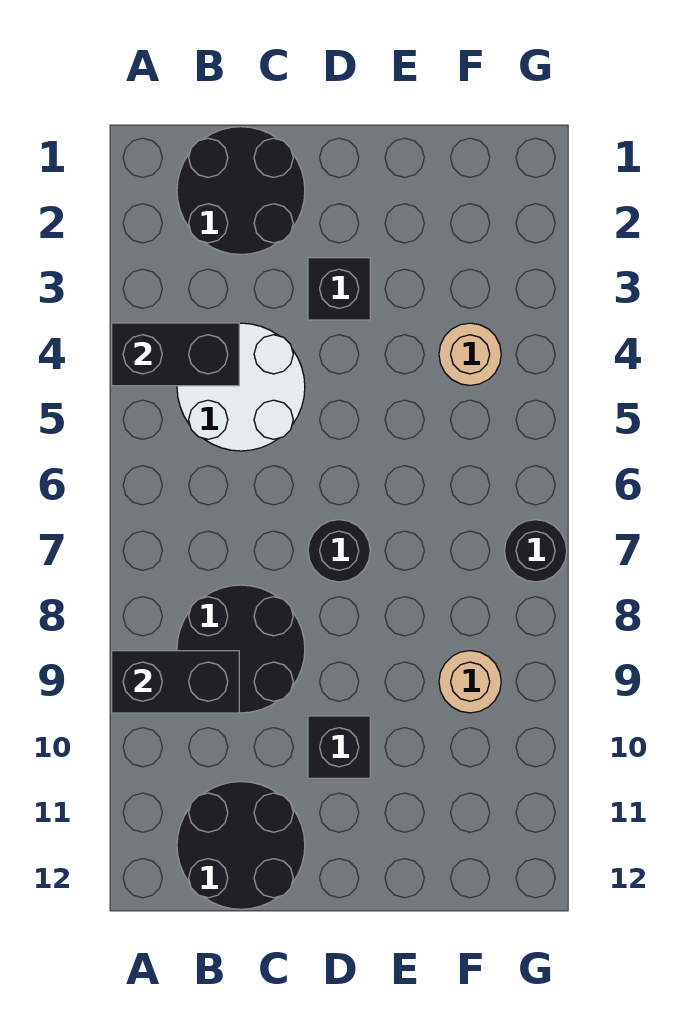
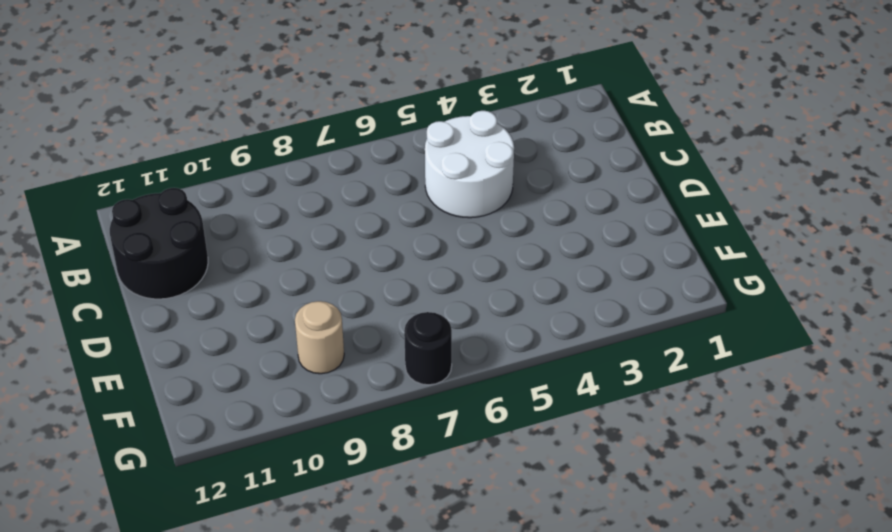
none -> black 2x2 round brick [177,127,305,255]
none -> black 2x2 round brick [177,585,305,713]
none -> black 1x1 brick [308,258,370,320]

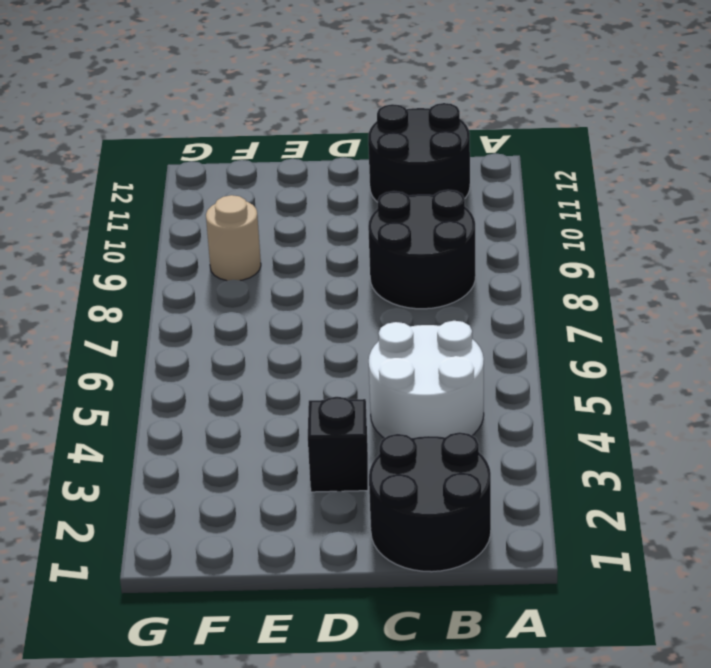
none -> black 1x1 round brick [308,520,370,582]
none -> black 1x1 brick [308,716,370,778]
none -> tan 1x1 round brick [439,323,501,385]

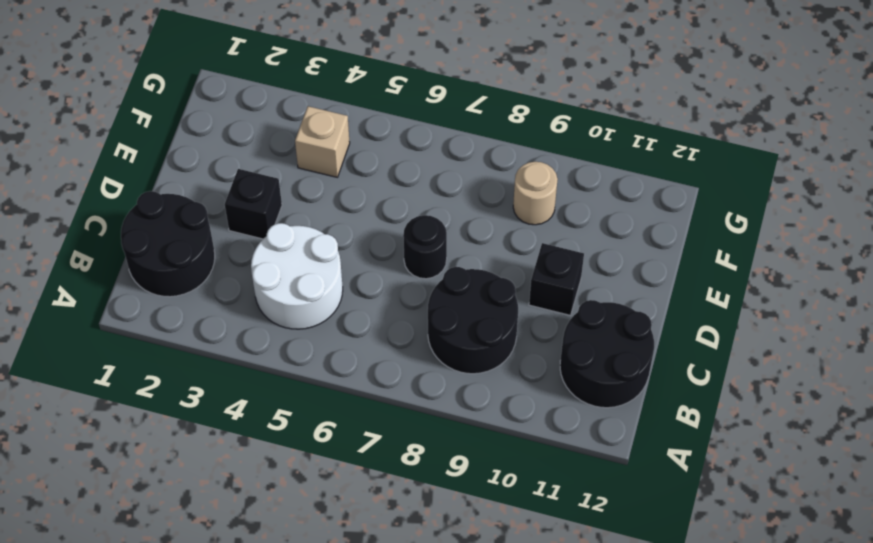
tan 1x1 brick [295,106,350,177] -> tan 1x1 round brick [439,323,501,385]
none -> black 1x1 round brick [504,520,567,582]
none -> black 1x2 brick [112,323,239,386]
none -> black 1x2 brick [112,651,239,713]

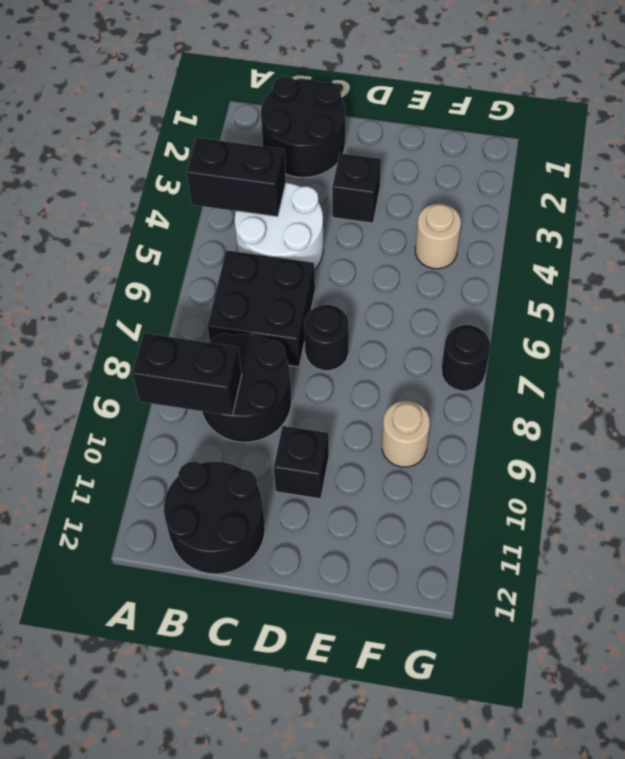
black 2x2 brick [207,250,315,367] -> none

